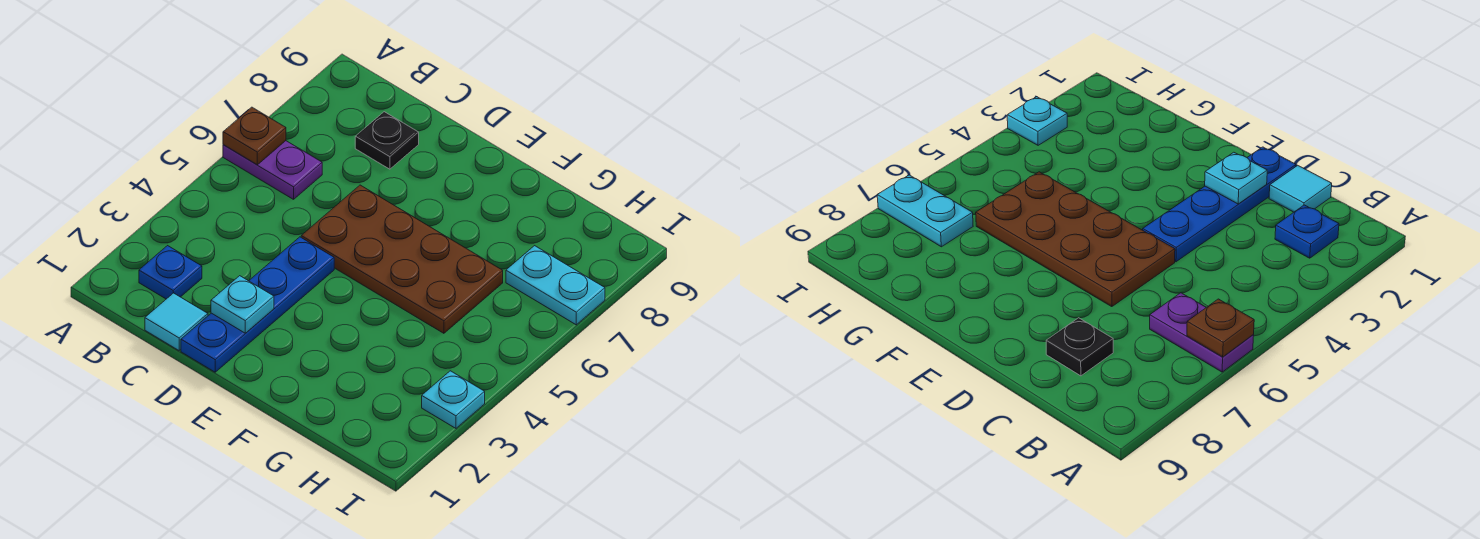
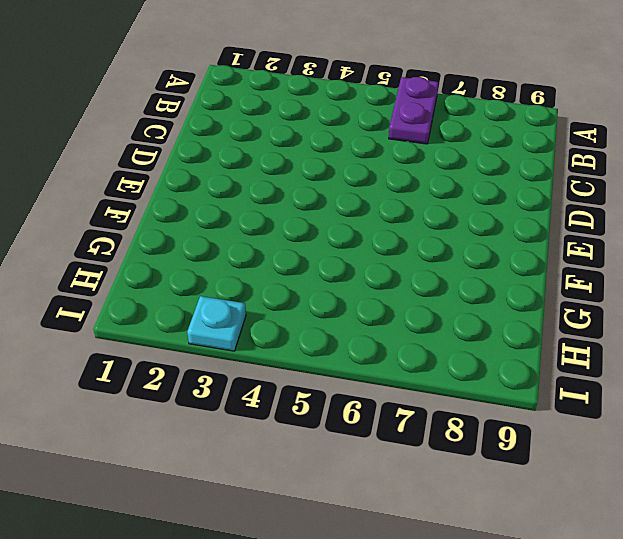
none -> blue 1x1 plate [139,246,202,299]
none -> cyan 1x1 tile [145,293,208,351]

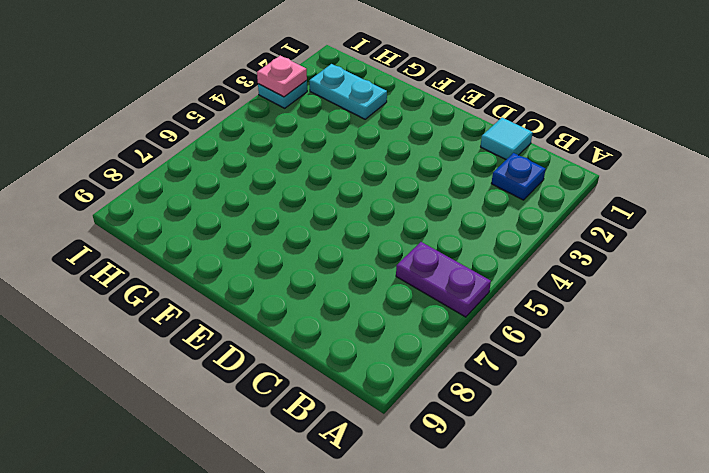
cyan 1x2 plate [309,64,387,119] -> cyan 1x2 plate moved to [506,246,605,325]
pink 1x1 plate [257,56,307,97] -> none
none -> black 1x1 plate [355,112,419,169]
none -> blue 1x4 plate [181,237,334,372]

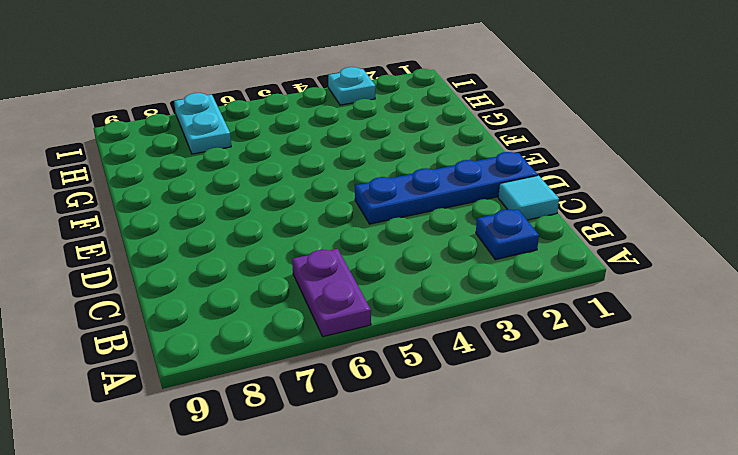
none -> black 1x1 plate [355,112,419,169]
none -> brown 2x4 plate [301,185,503,333]

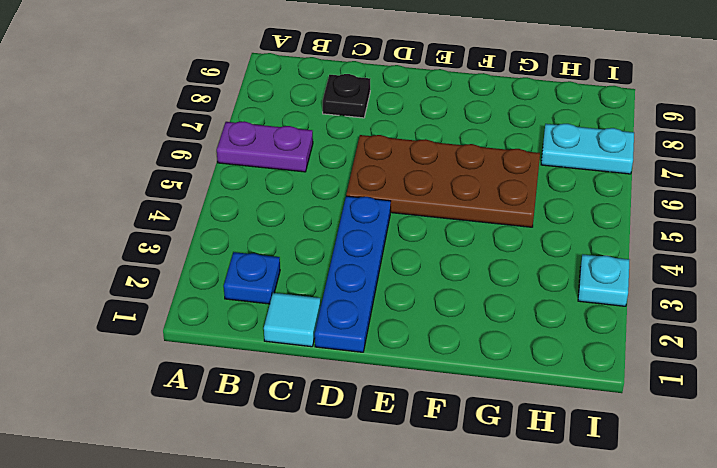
none -> brown 1x1 plate [223,107,286,165]
none -> cyan 1x1 plate [211,276,274,333]

